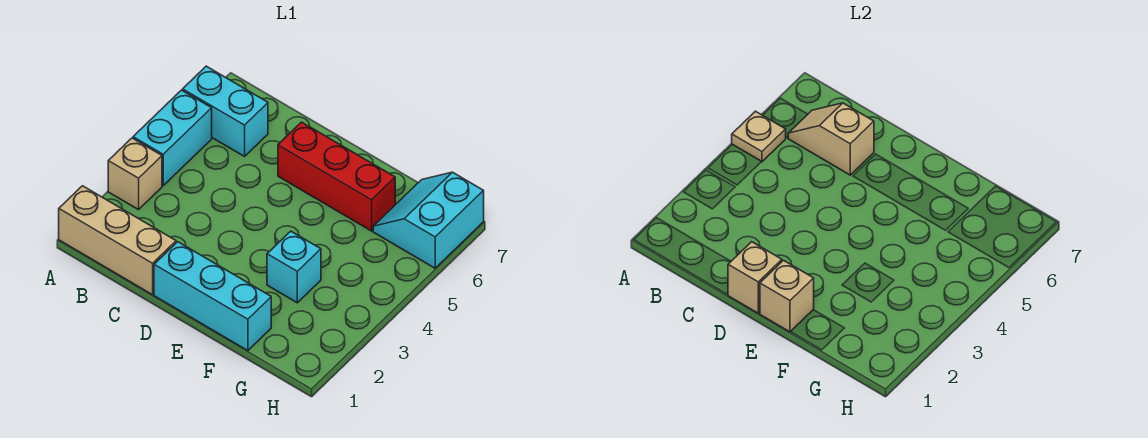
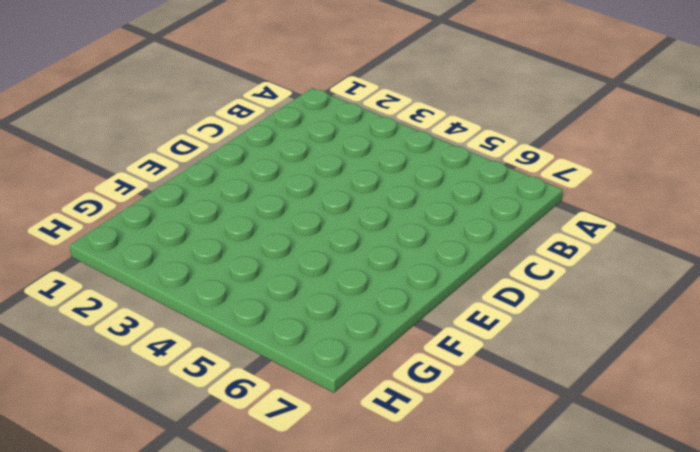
none -> tan 1x3 brick [59,186,176,295]
none -> tan 1x1 brick [108,138,162,210]
none -> cyan 1x2 brick [133,90,212,185]

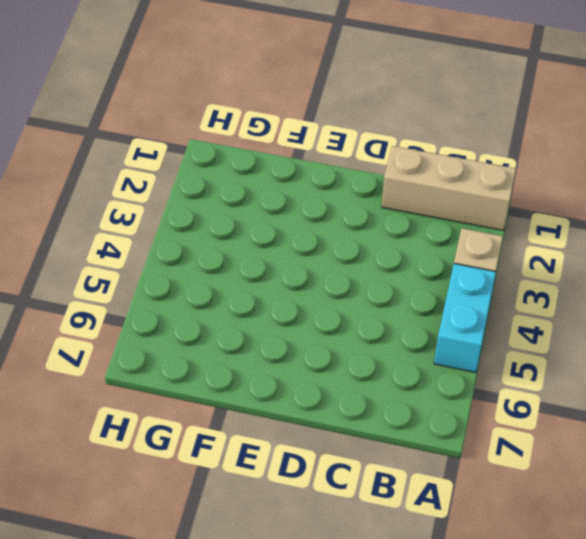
none -> cyan 1x2 brick [183,66,268,156]
none -> cyan 1x3 brick [154,242,271,351]
none -> red 1x3 brick [278,122,395,231]

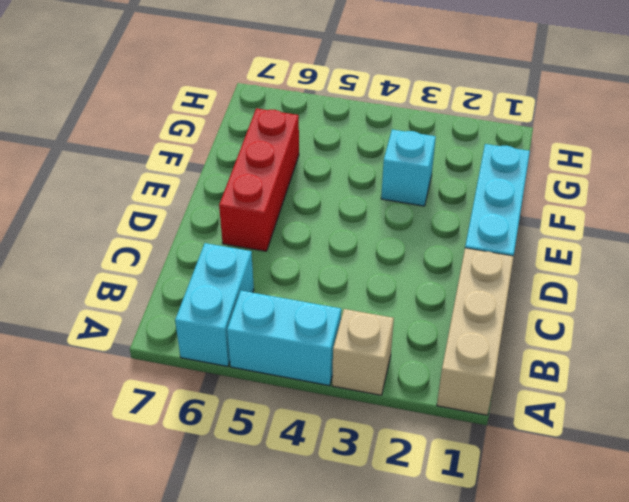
none -> cyan 2x2 slope [373,172,484,268]
none -> tan 1x1 plate [732,111,786,162]
none -> tan 1x2 slope [788,103,874,175]

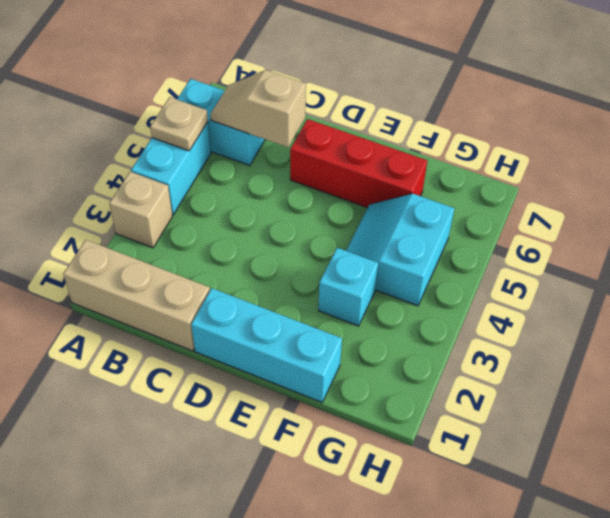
cyan 2x2 slope [346,194,454,306] -> cyan 2x2 slope moved to [373,172,484,268]
none -> tan 1x1 brick [728,242,782,313]
none -> tan 1x1 brick [760,260,814,332]

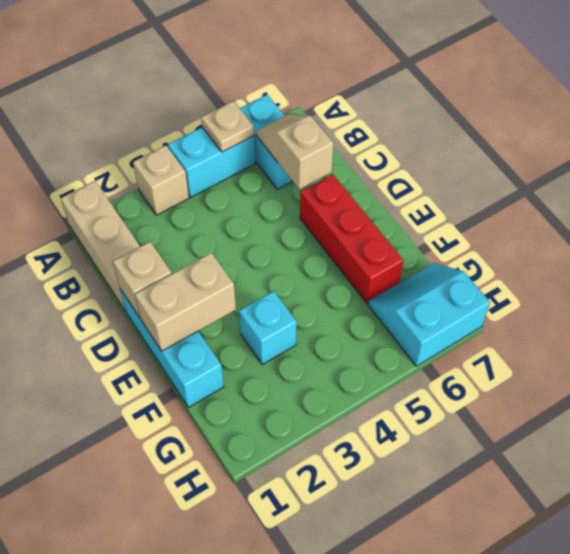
tan 1x2 brick [135,253,236,351] -> tan 1x1 brick [760,260,814,332]

